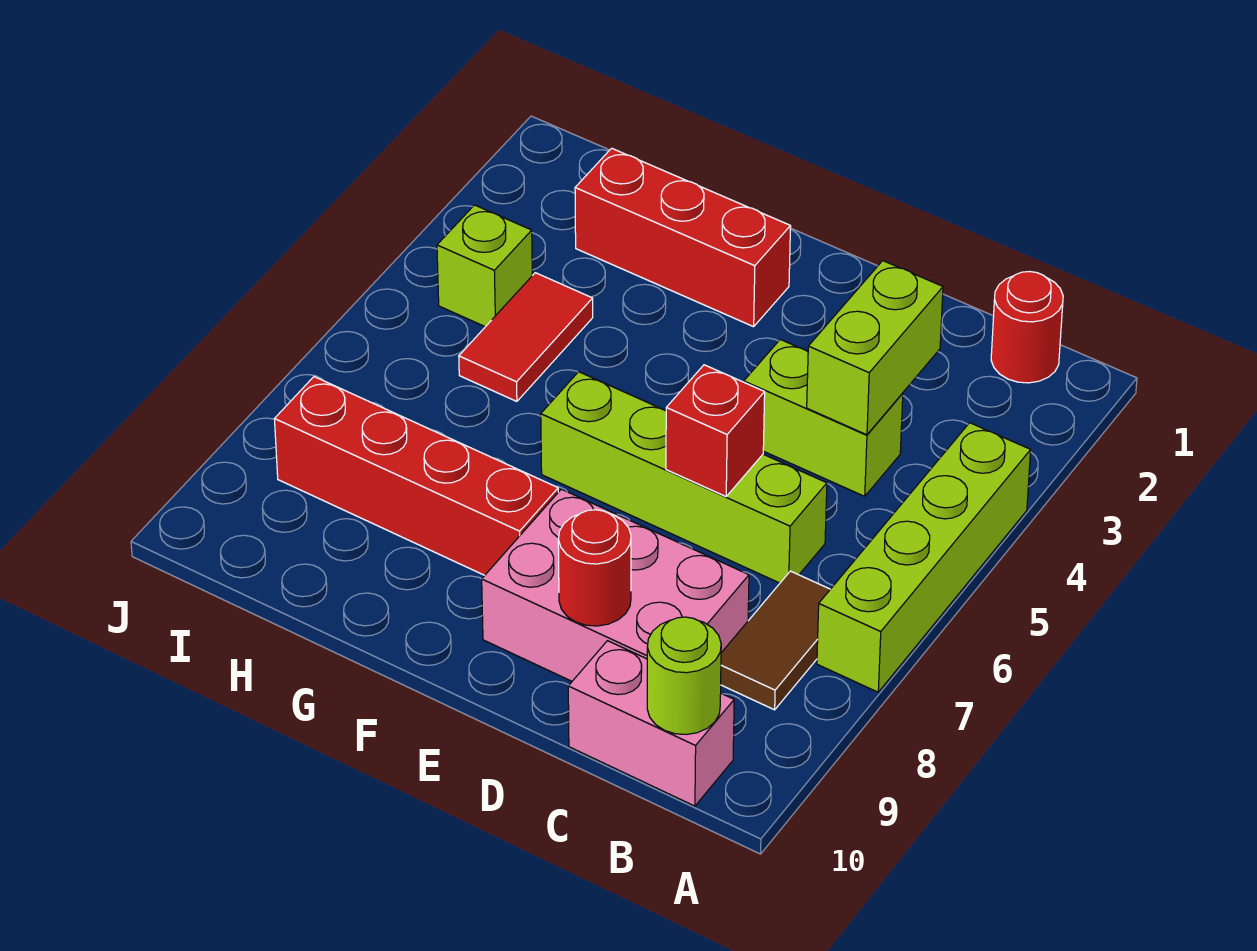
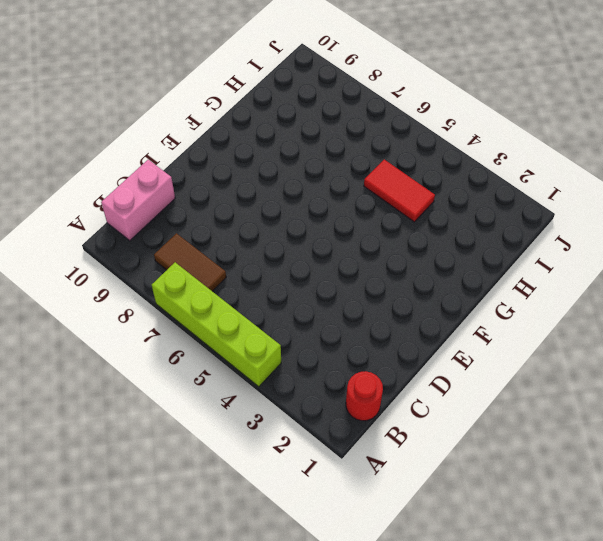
none -> lime 1x2 brick [744,339,903,496]
none -> lime 1x4 brick [541,372,827,583]
none -> pink 2x3 brick [482,489,749,681]

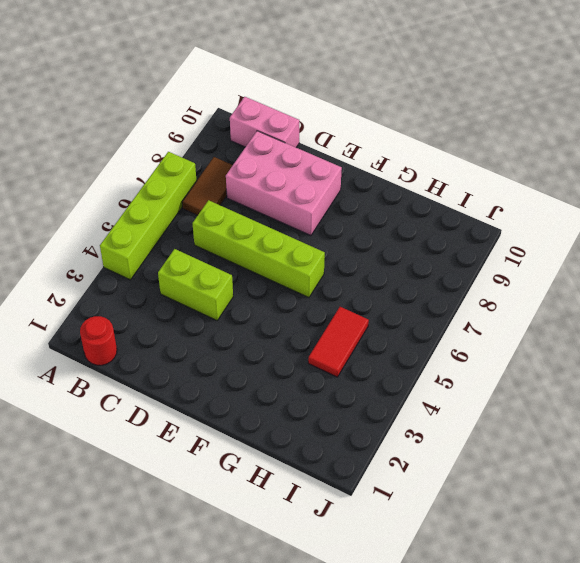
none -> red 1x3 brick [575,148,791,327]
none -> red 1x4 brick [275,377,558,575]
none -> lime 1x1 brick [437,205,532,327]

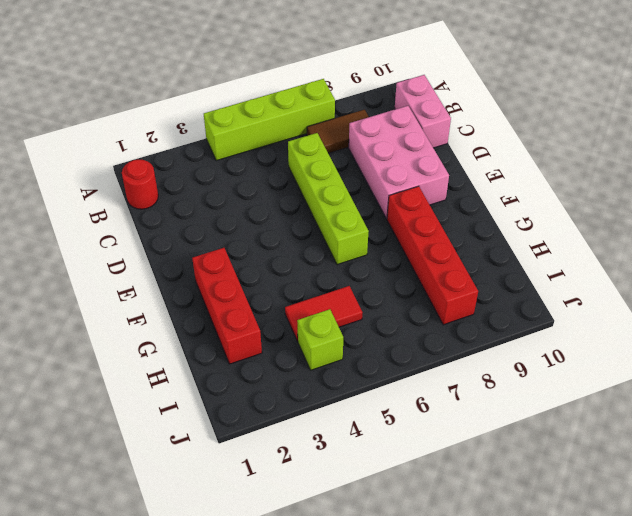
none -> lime 1x2 brick [744,339,903,496]
none -> lime 1x1 round brick [647,617,721,735]
none -> lime 1x2 brick [807,261,943,435]

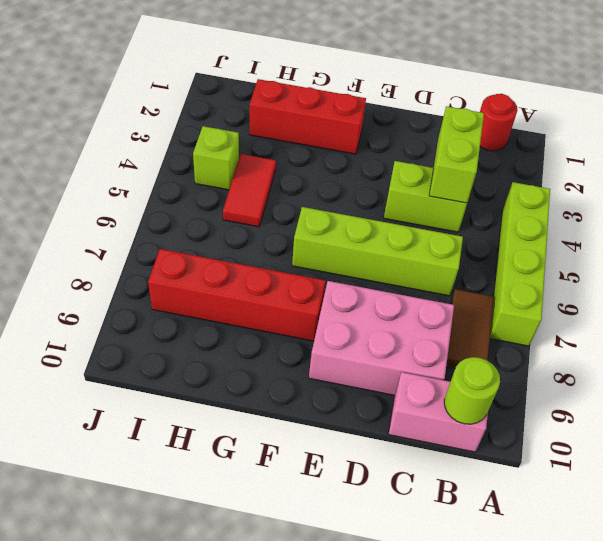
none -> red 1x1 brick [666,365,765,496]
none -> red 1x1 round brick [558,510,631,626]

